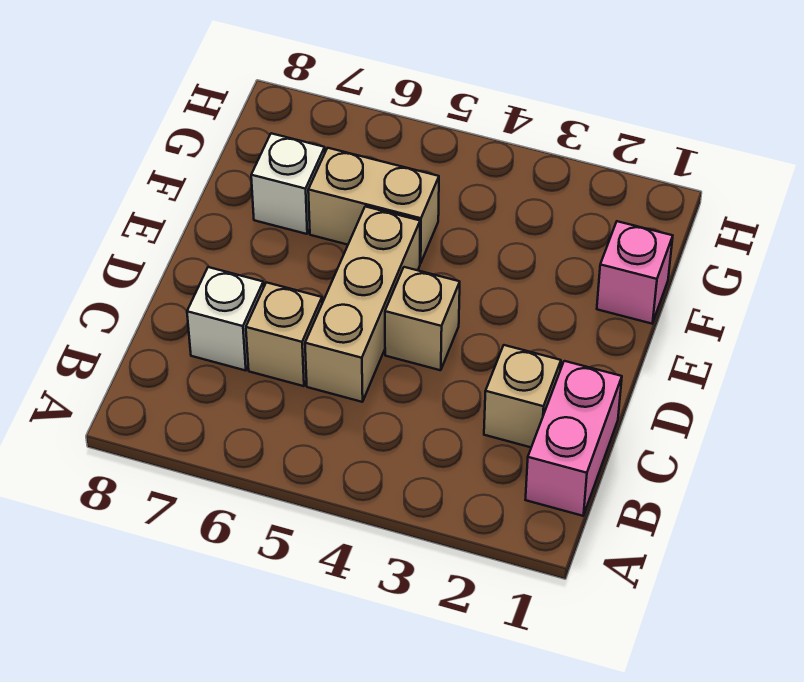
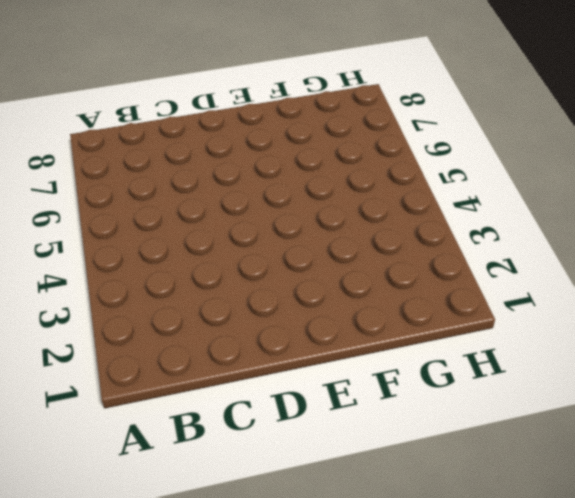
none -> pink 1x2 brick [525,361,622,516]
none -> tan 1x1 brick [484,345,561,447]

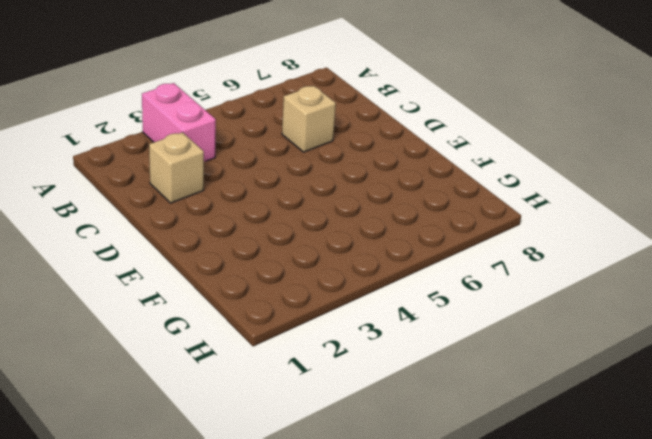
pink 1x2 brick [142,83,216,162] -> pink 1x2 brick moved to [525,361,622,516]
none -> tan 1x3 brick [305,206,420,402]
none -> white 1x1 brick [187,267,264,371]

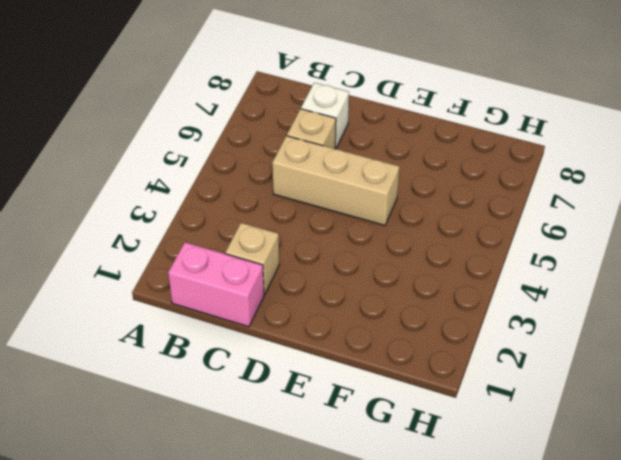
none -> tan 1x1 brick [385,267,460,370]
none -> pink 1x1 brick [597,221,673,324]

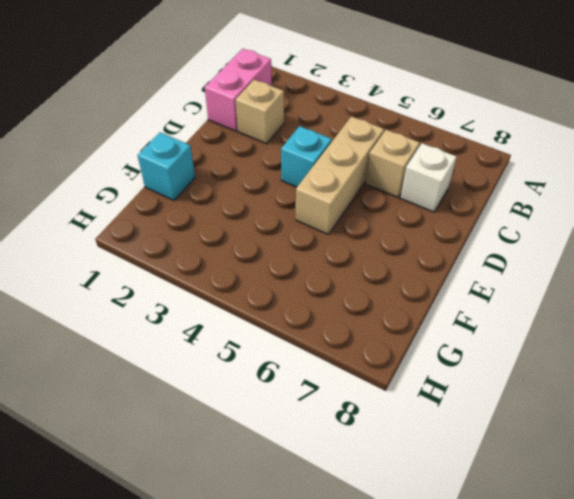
cyan 1x1 brick [281,126,332,187] -> tan 1x1 brick [385,267,460,370]
cyan 1x1 brick [138,132,195,200] -> pink 1x1 brick [597,221,673,324]
none -> tan 1x2 brick [308,148,439,264]
none -> white 1x1 brick [251,133,325,234]

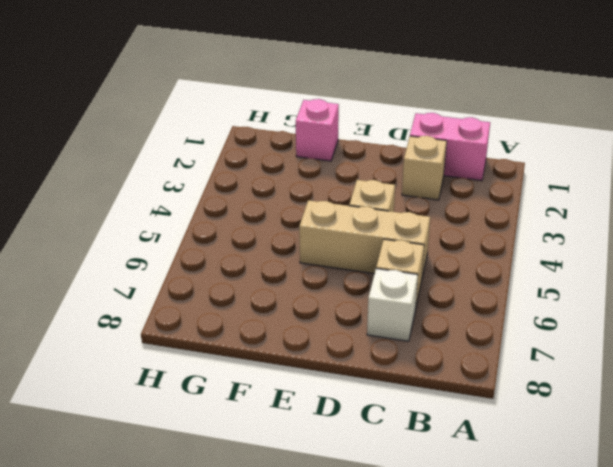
none -> tan 1x2 brick [308,148,439,264]
none -> white 1x1 brick [251,133,325,234]

